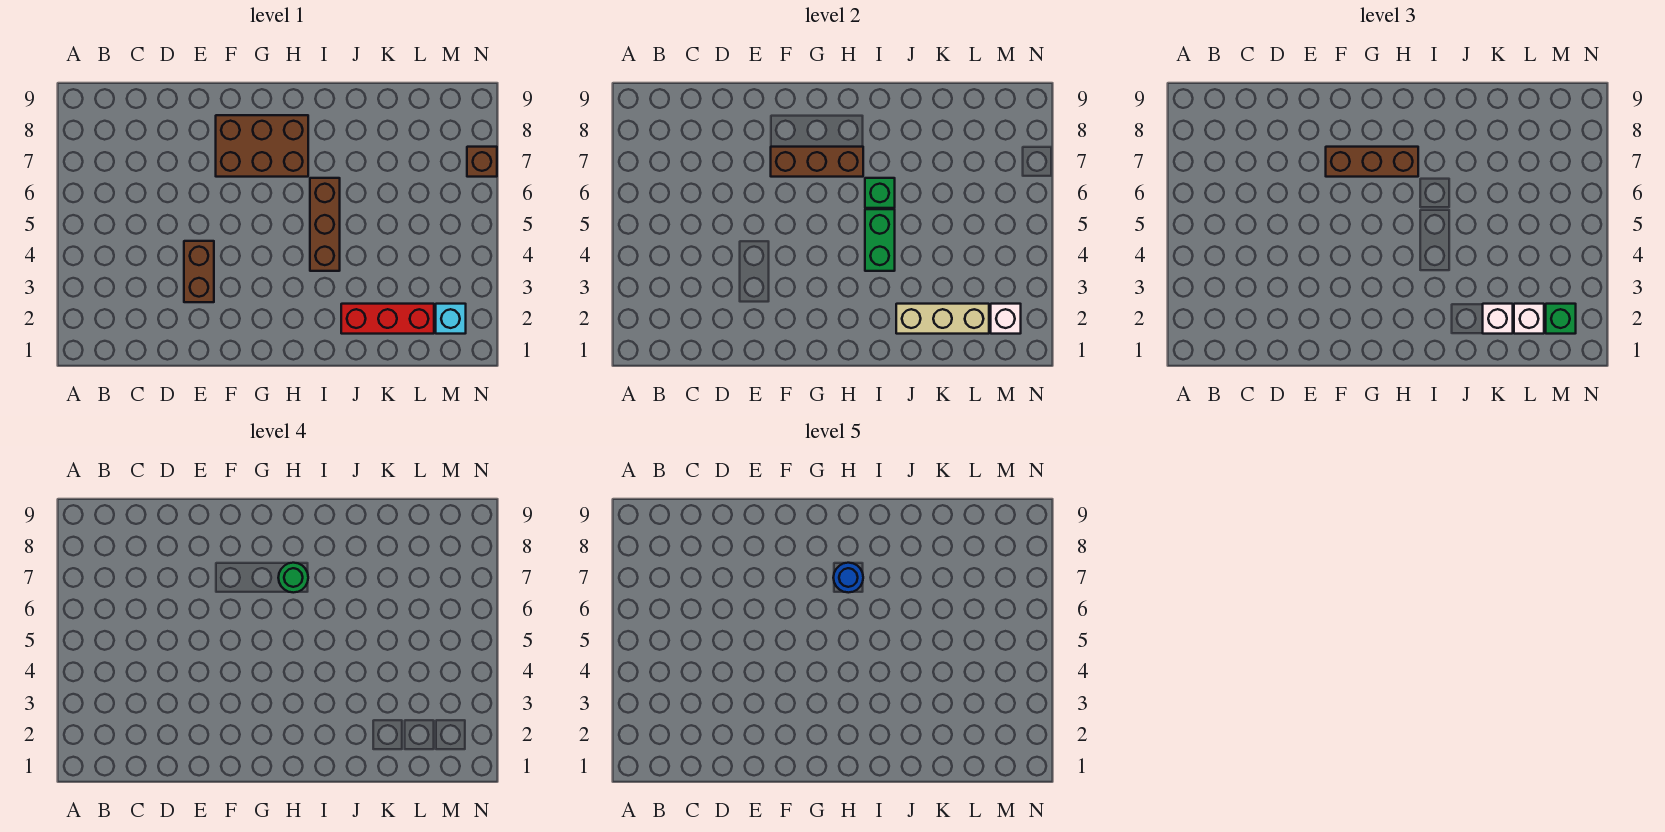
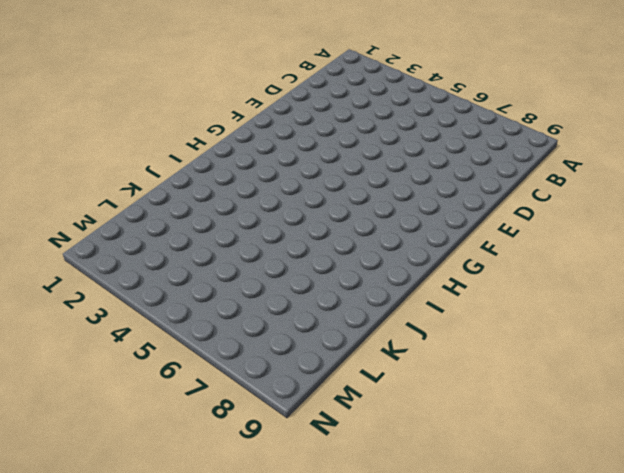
none -> brown 1x2 brick [184,241,214,302]
none -> brown 2x3 brick [216,115,308,177]
none -> brown 1x3 brick [310,178,340,271]

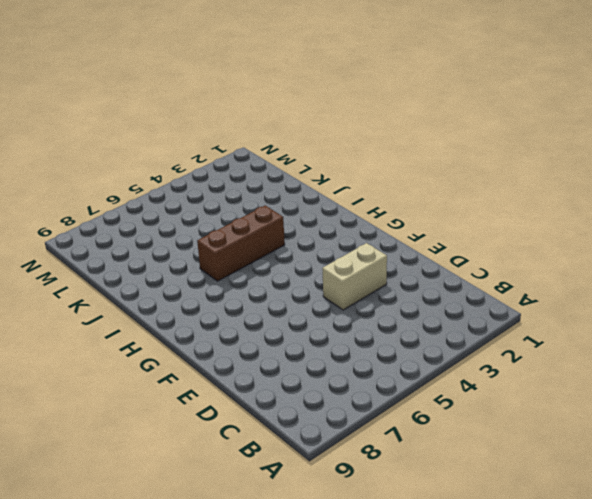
tan 1x2 brick [322,243,387,310] -> brown 1x2 brick [184,241,214,302]
none -> brown 2x3 brick [216,115,308,177]
none -> red 1x3 brick [341,304,434,334]
none -> cyan 1x1 brick [436,304,466,334]

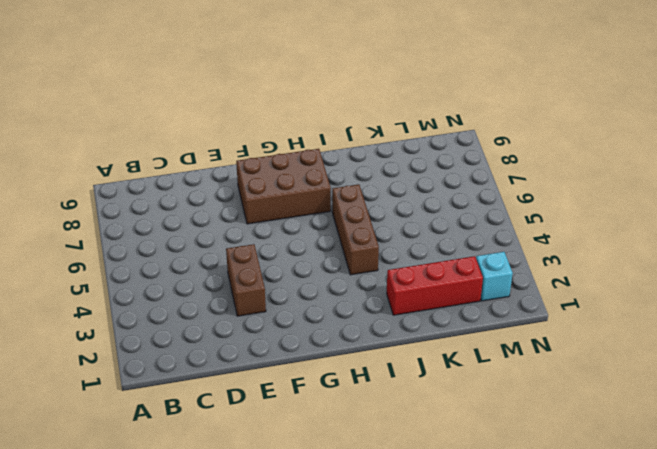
none -> brown 1x1 brick [467,147,497,177]
none -> brown 1x3 brick [771,147,863,177]
none -> green 1x2 brick [865,209,895,271]

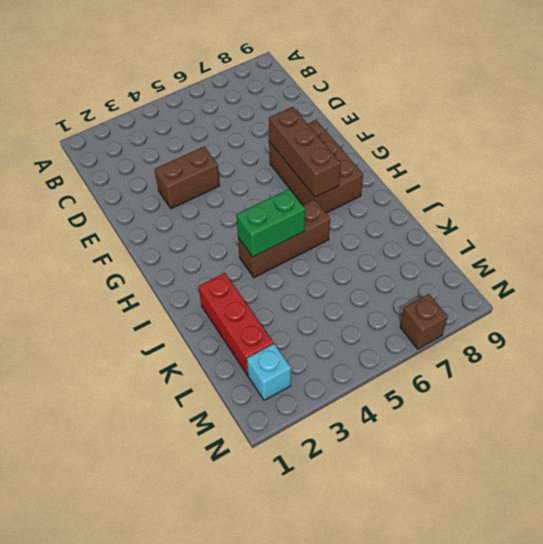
none -> green 1x1 brick [865,178,895,208]
none -> tan 1x3 brick [896,304,989,334]
none -> white 1x1 brick [991,304,1021,334]

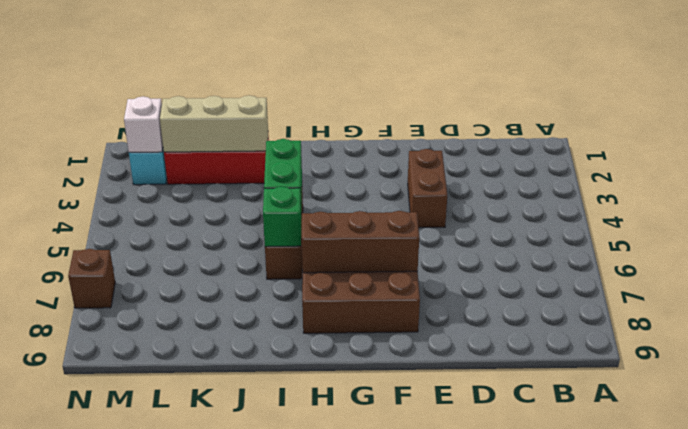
none -> brown 1x3 brick [1326,147,1418,177]
none -> white 1x1 brick [1483,304,1513,334]
none -> white 1x1 brick [1514,304,1544,334]

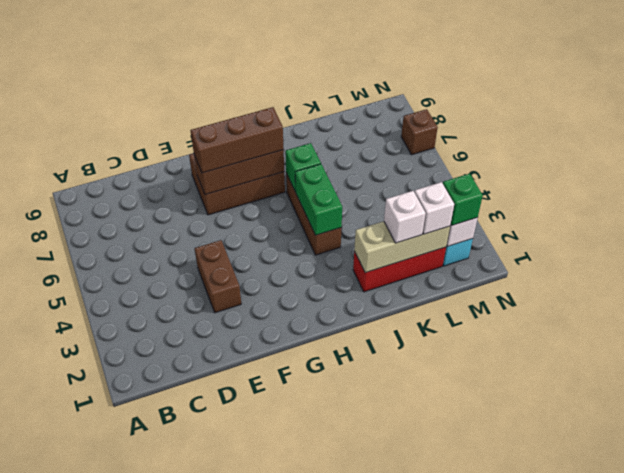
none -> green 1x1 round brick [278,563,308,593]
none -> blue 1x1 round brick [833,563,863,593]

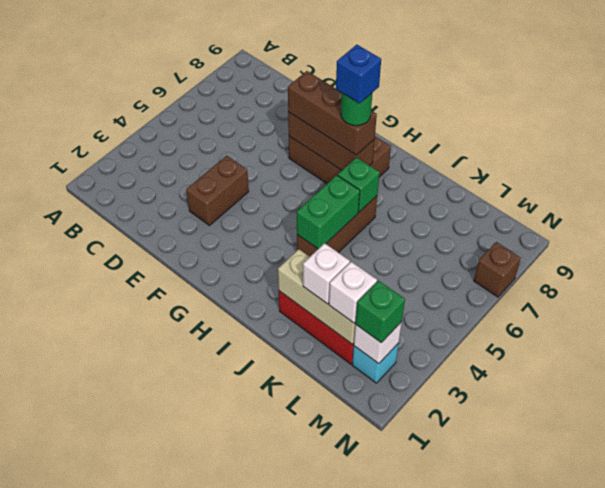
blue 1x1 brick [336,45,381,103] -> blue 1x1 round brick [833,563,863,593]

